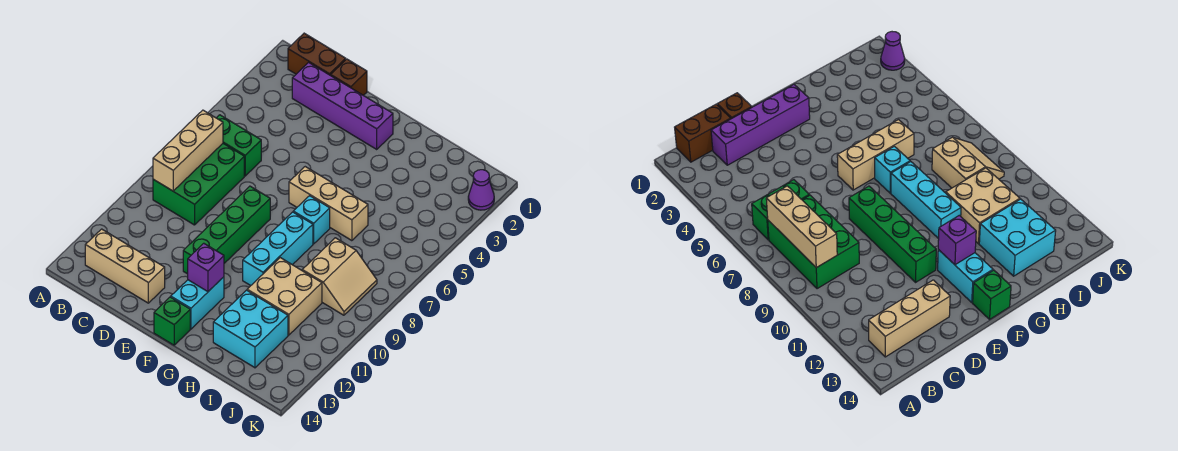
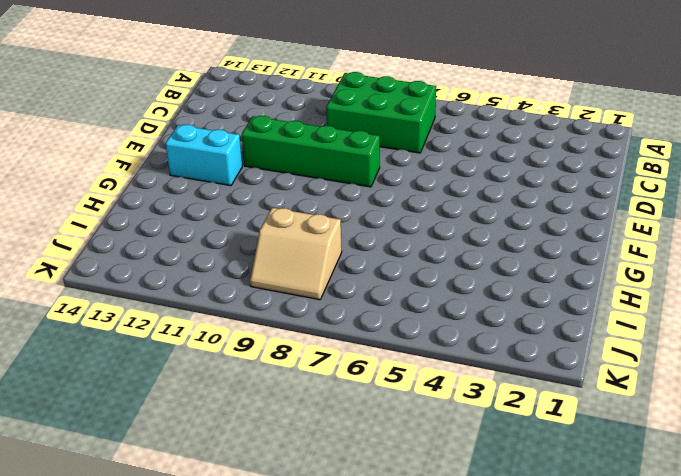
none -> brown 1x2 brick [288,33,346,75]
none -> green 1x2 brick [217,115,261,176]
none -> tan 1x3 brick [85,229,165,303]

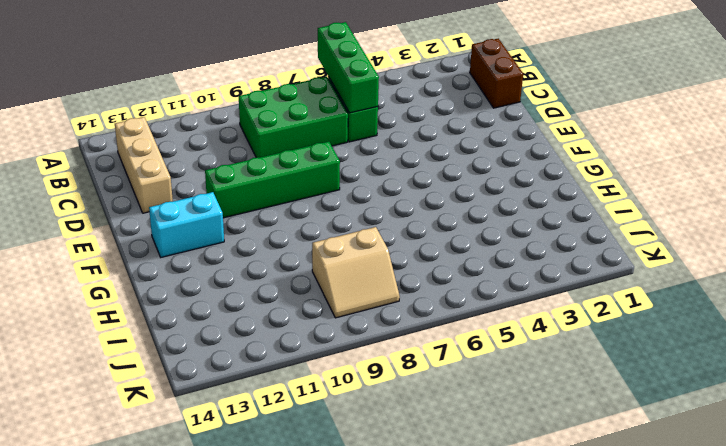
green 1x3 brick [318,22,379,113] -> none
none -> purple 1x4 brick [292,62,393,149]
none -> brown 1x1 brick [331,59,367,95]
none -> tan 1x3 brick [289,167,368,241]

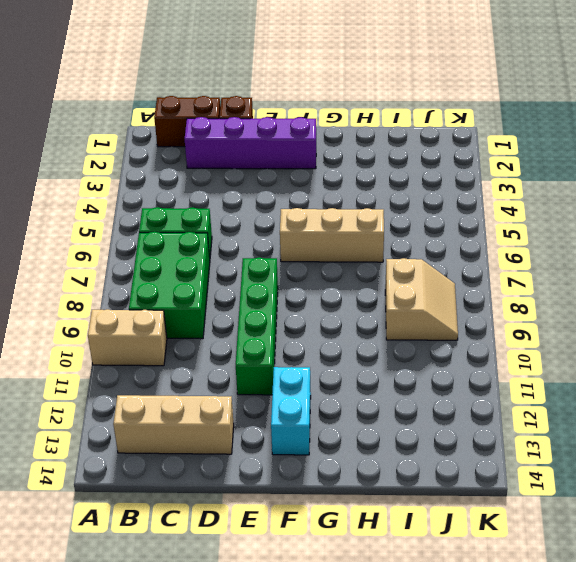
tan 1x2 brick [88,309,167,366] -> none
none -> green 1x1 brick [154,297,190,345]
none -> cyan 1x1 brick [293,196,330,244]
none -> cyan 1x3 brick [243,212,313,286]

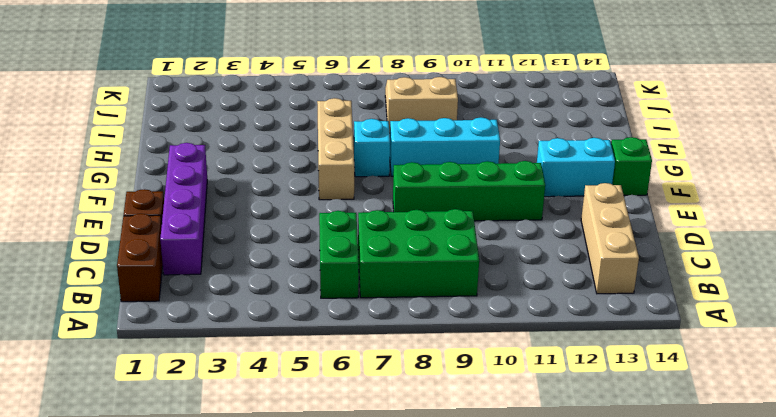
none -> tan 2x2 brick [247,258,322,335]
none -> cyan 2x2 brick [213,290,288,368]
none -> purple 1x1 cone [468,170,494,210]

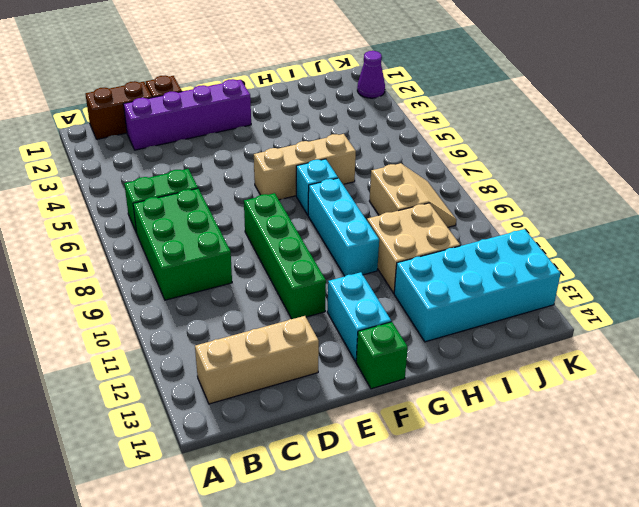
cyan 2x4 brick [394,229,561,342] -> cyan 2x2 brick [213,290,288,368]
none -> tan 1x3 brick [153,110,223,191]
none -> purple 1x1 brick [188,243,224,292]

